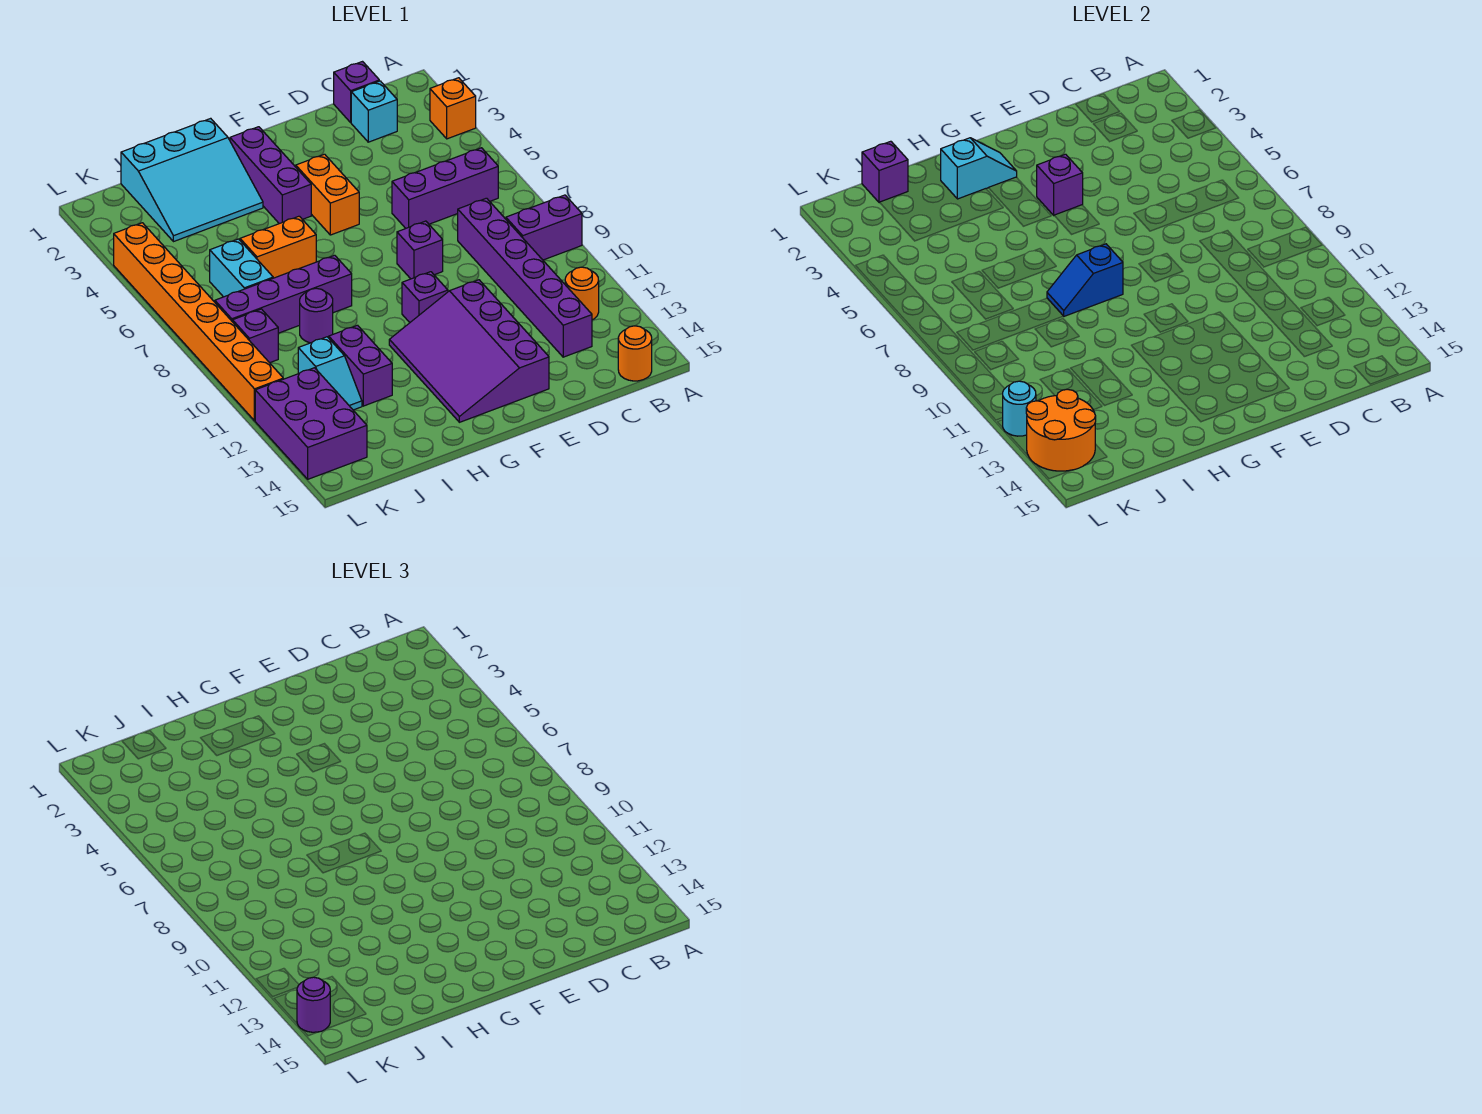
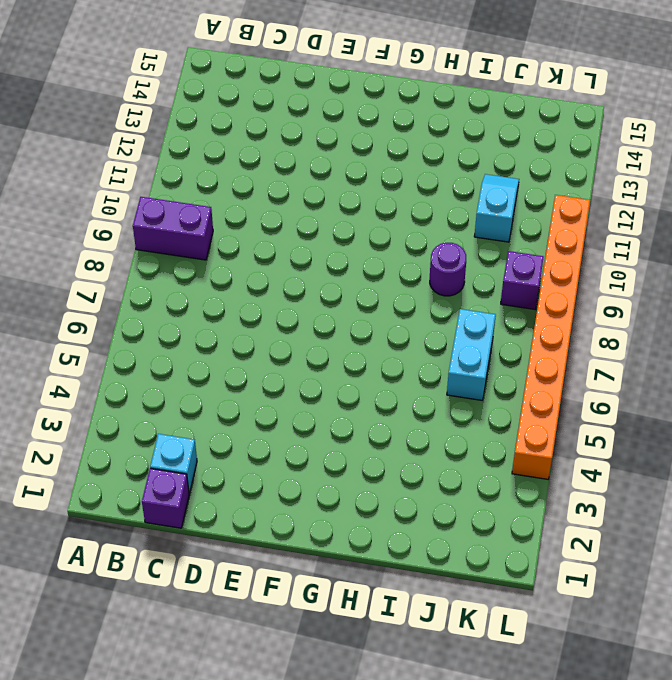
none -> orange 1x1 brick [430,78,476,139]
none -> purple 1x3 brick [392,148,498,228]
none -> orange 1x1 round brick [565,267,599,320]
none -> orange 1x1 round brick [618,326,652,381]

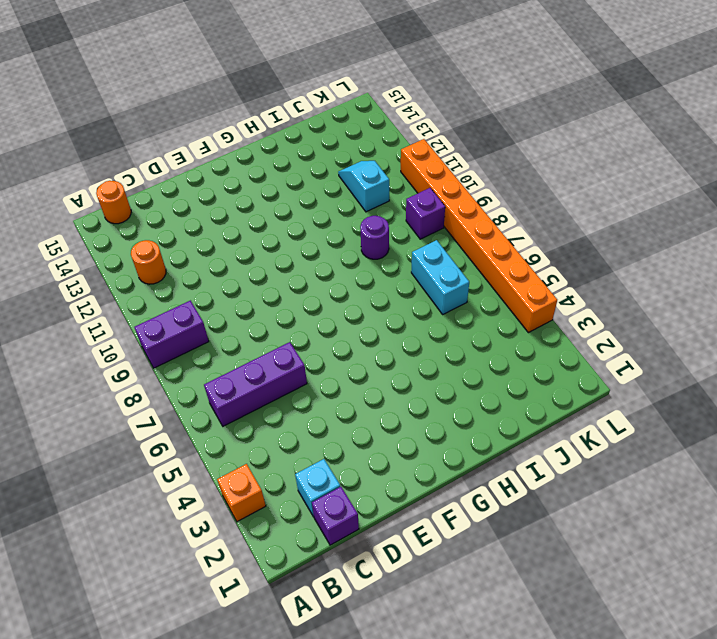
none -> purple 1x6 brick [458,198,592,357]
none -> purple 1x1 brick [397,221,443,279]
none -> purple 3x4 slope [389,280,549,422]
none -> orange 1x2 brick [296,154,359,235]

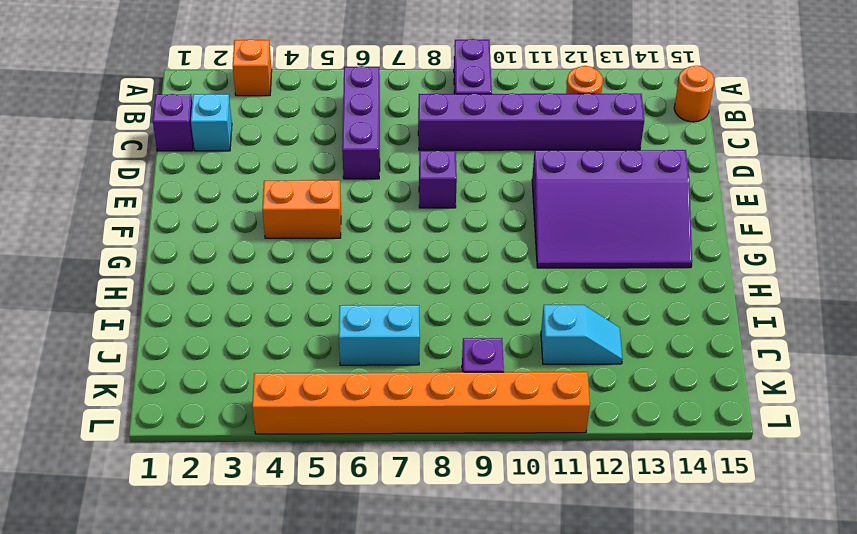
none -> purple 1x1 brick [402,272,448,322]
none -> purple 1x3 brick [230,127,311,224]
none -> cyan 3x3 slope [121,118,263,242]
none -> orange 1x2 brick [240,216,316,278]

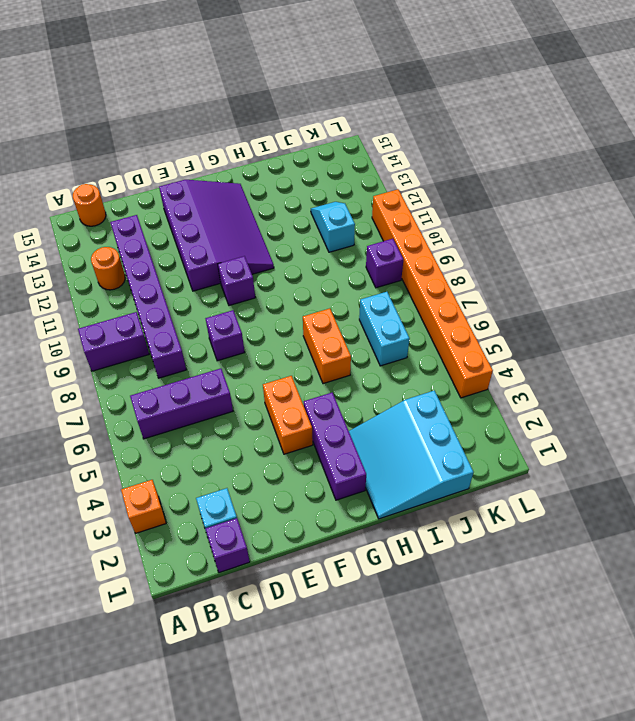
cyan 3x3 slope [349,391,474,519] -> cyan 3x3 slope turned to [121,118,263,242]
orange 1x2 brick [303,309,351,384] -> orange 1x2 brick turned to [240,216,316,278]
none -> purple 1x4 brick [215,255,352,333]
none -> purple 1x1 round brick [300,288,333,343]
none -> purple 1x2 brick [329,325,392,406]
none -> purple 2x3 brick [255,368,367,479]

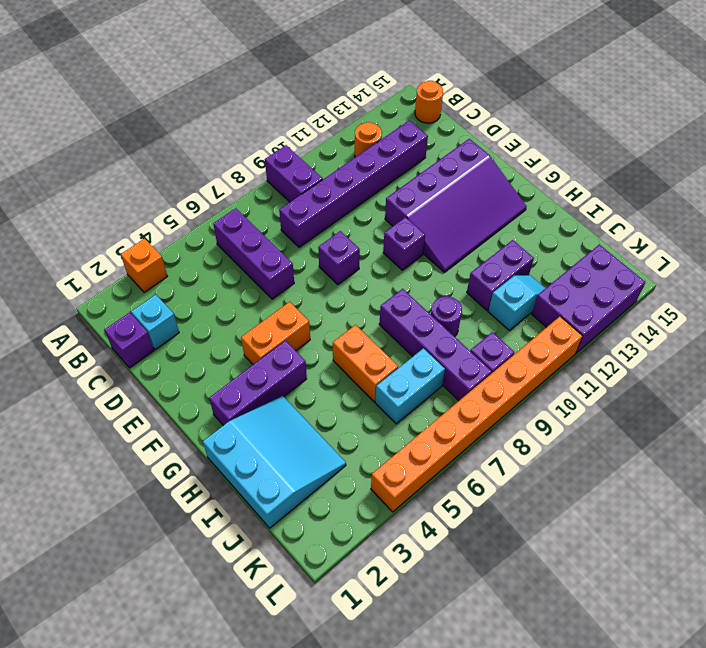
none -> purple 1x1 brick [1037,154,1083,215]
none -> cyan 1x2 slope [941,138,1017,199]
none -> blue 1x2 slope [1047,244,1123,316]
none -> purple 1x1 brick [862,141,908,202]

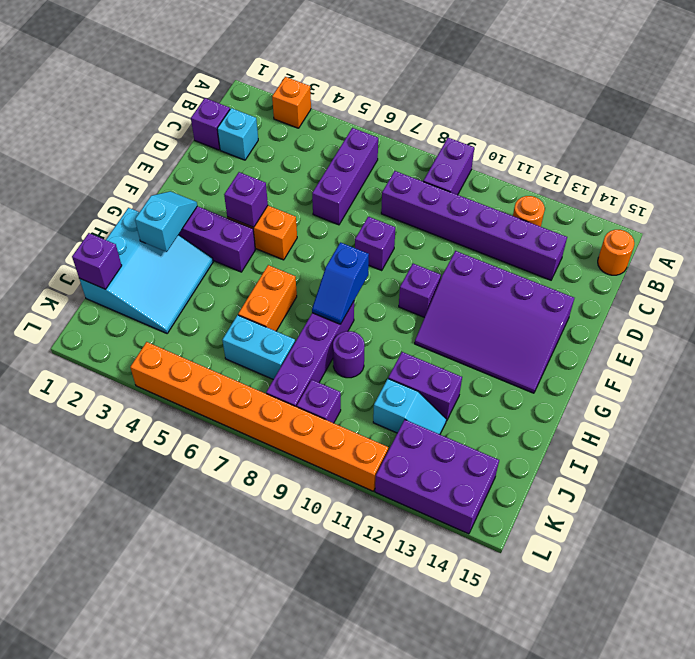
none -> orange 2x2 round brick [1026,389,1096,471]
none -> cyan 1x1 round brick [1003,381,1036,436]
none -> purple 1x1 round brick [297,977,330,1032]

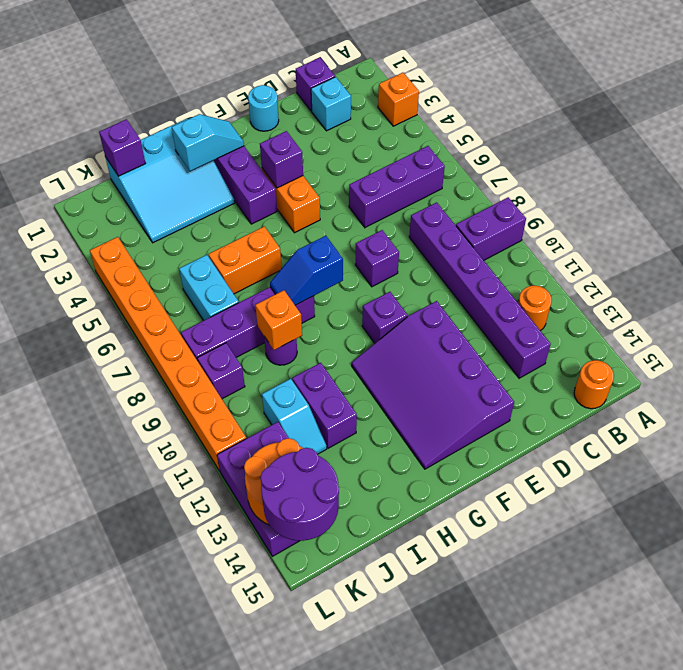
cyan 1x1 round brick [248,85,279,131] -> cyan 1x1 round brick moved to [1003,381,1036,436]
orange 1x1 brick [255,290,302,350] -> none
purple 2x2 round brick [261,448,339,541] -> purple 1x1 round brick [297,977,330,1032]

